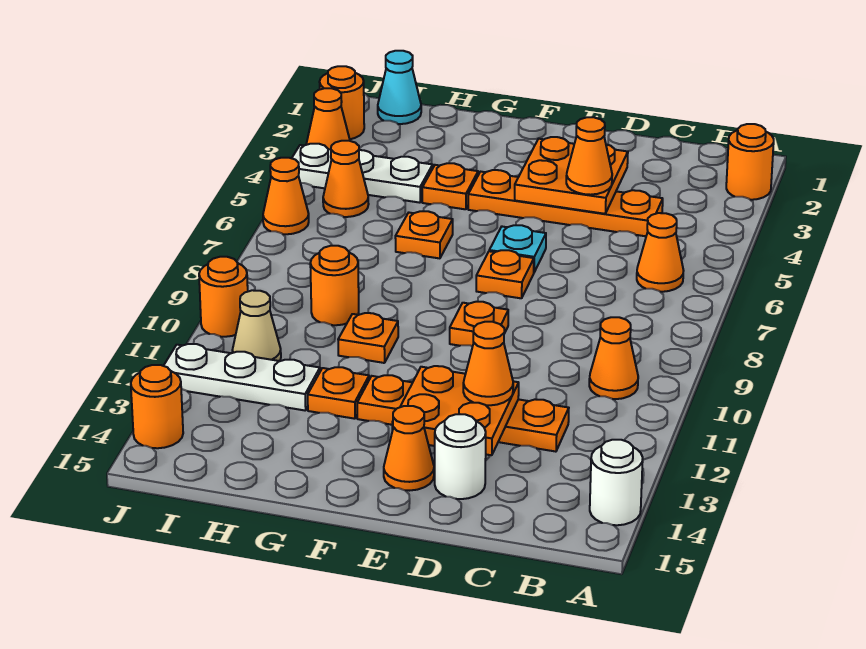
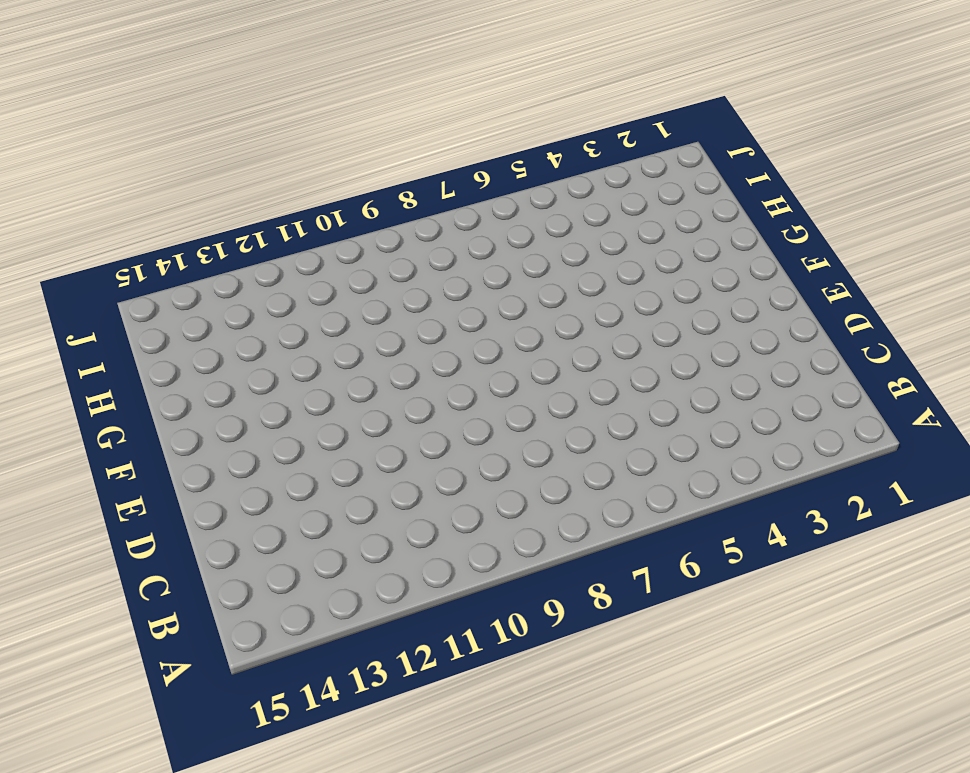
none -> orange 1x1 round brick [726,124,774,200]
none -> white 1x1 round brick [590,440,643,525]
none -> orange 1x1 cone [637,213,684,292]
none -> orange 1x1 cone [589,317,638,399]

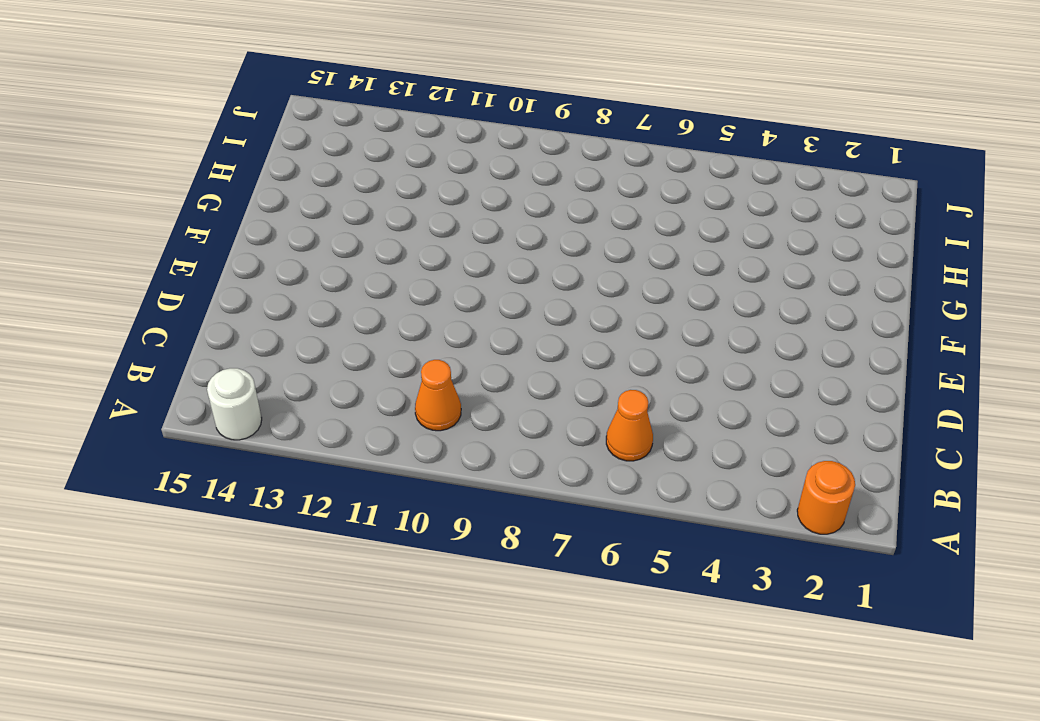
none -> orange 1x4 plate [468,170,663,236]
none -> orange 1x4 plate [357,375,569,452]
none -> white 1x1 round brick [435,414,486,499]
none -> cyan 1x1 plate [489,225,546,272]

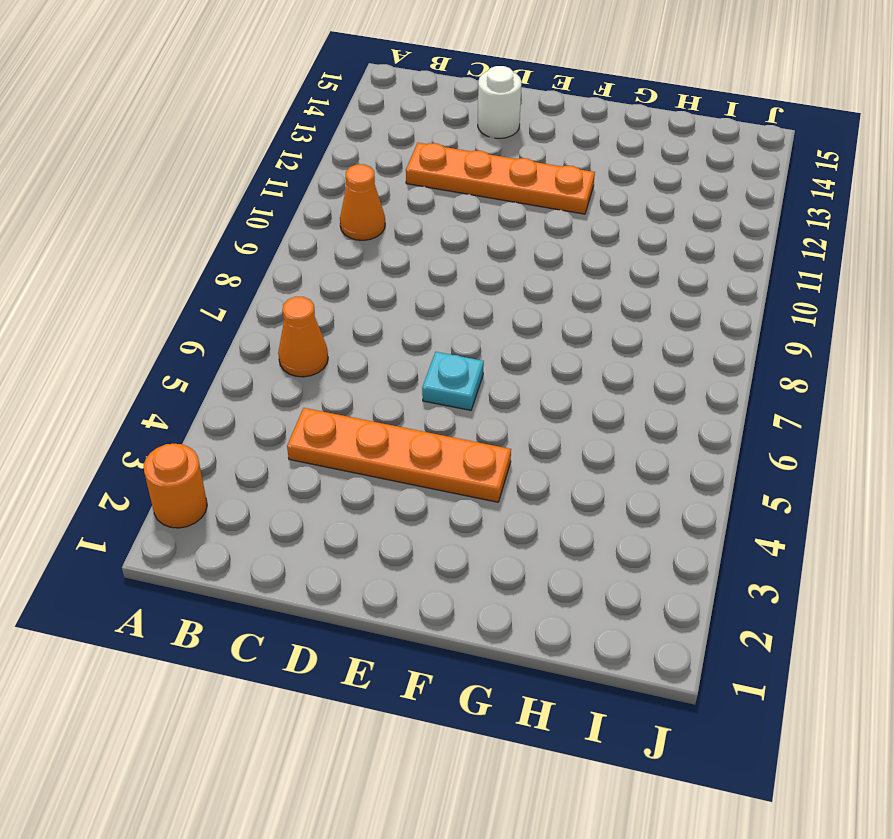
none -> white 1x1 round brick [590,440,643,525]
none -> orange 1x1 plate [476,250,534,298]
none -> orange 1x1 plate [450,302,508,346]
none -> orange 1x1 cone [384,406,434,491]

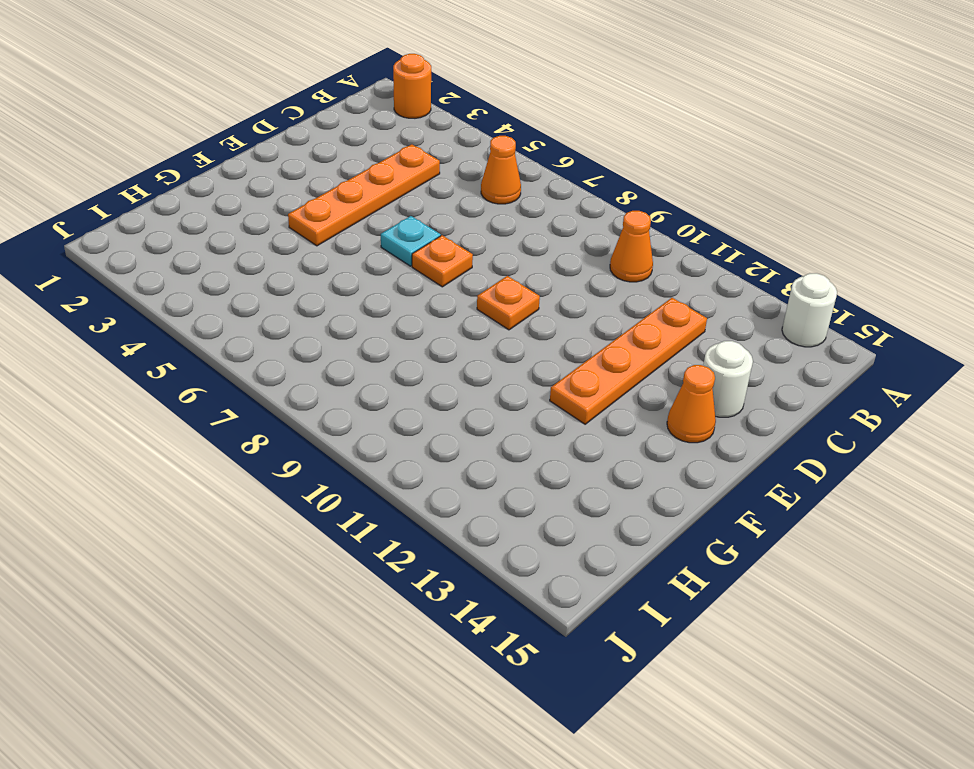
none -> orange 1x1 plate [422,163,478,209]
none -> orange 1x1 plate [395,211,453,258]
none -> orange 1x1 plate [338,313,398,363]
none -> orange 1x1 plate [308,367,369,419]

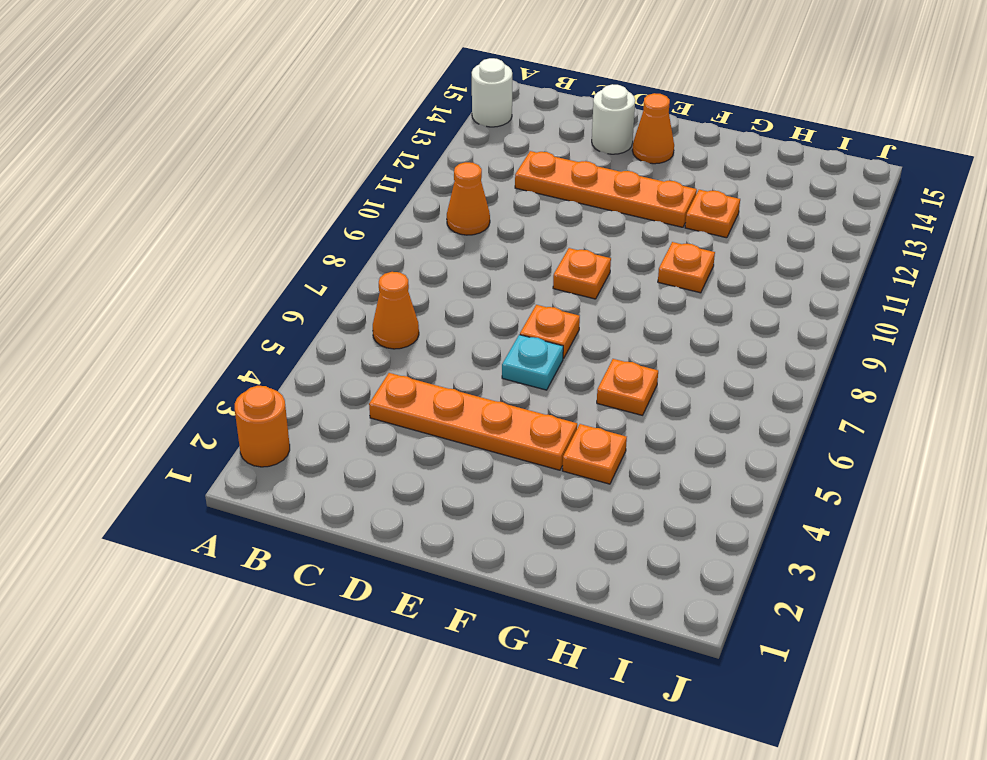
none -> white 1x3 plate [292,144,433,203]
none -> orange 1x1 round brick [310,245,359,325]
none -> white 1x3 plate [164,344,320,411]
none -> cyan 1x1 cone [378,51,421,124]

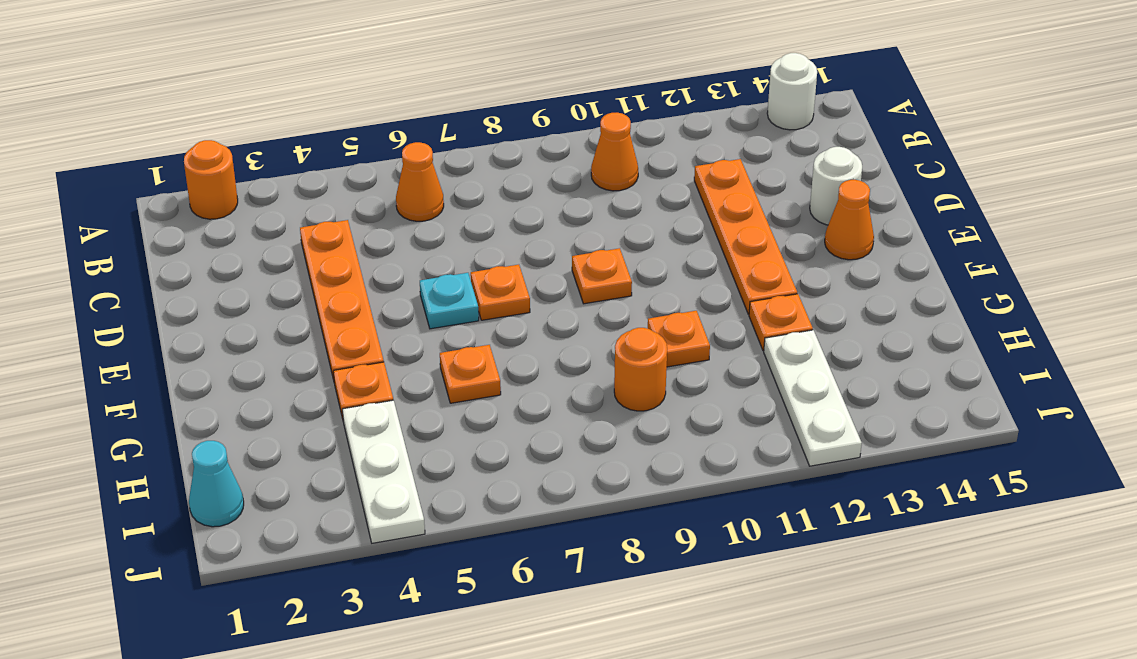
none -> orange 1x1 cone [323,141,369,217]
none -> tan 1x1 cone [232,290,281,361]
none -> orange 1x1 round brick [320,66,364,139]
none -> orange 1x1 cone [306,88,350,149]

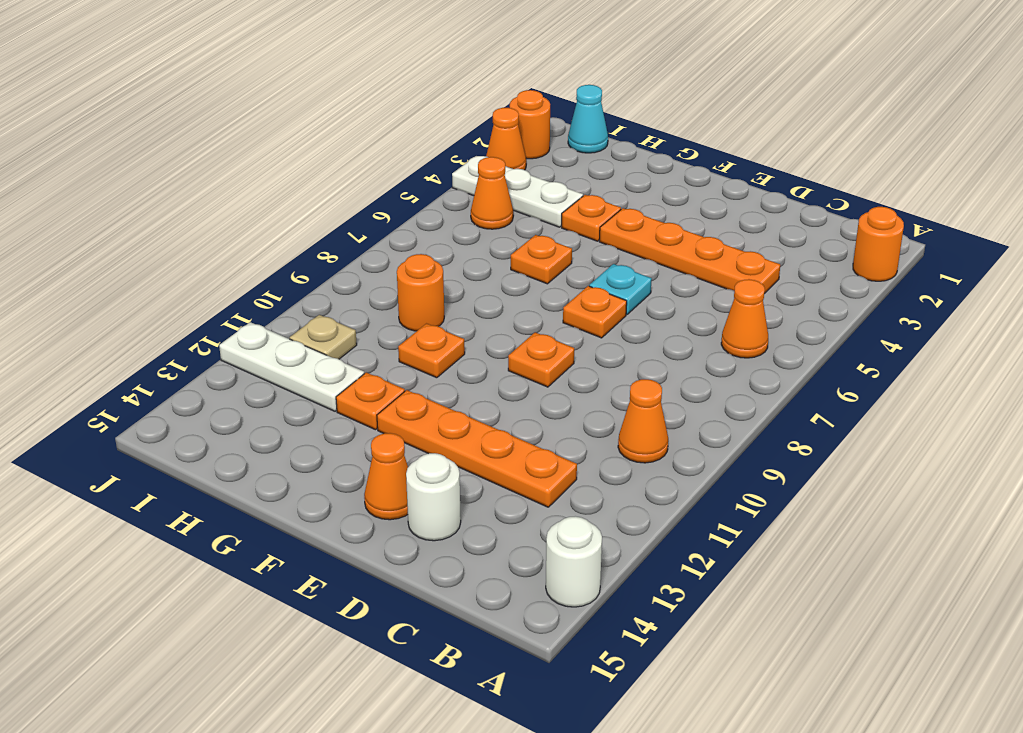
tan 1x1 plate [290,315,357,359] -> tan 1x1 cone [232,290,281,361]
none -> orange 1x1 cone [263,158,309,234]
none -> orange 1x1 round brick [199,257,248,337]
none -> orange 1x1 round brick [131,365,183,448]
none -> orange 2x2 plate [515,137,628,214]

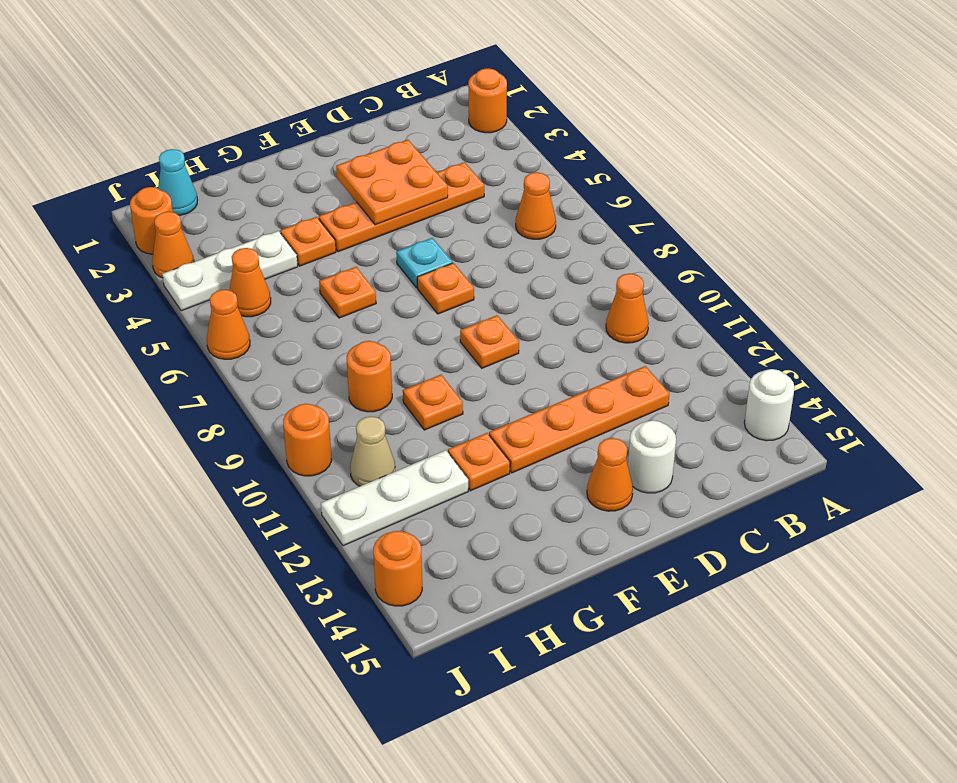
none -> orange 2x2 plate [392,366,519,455]
none -> orange 1x1 cone [566,117,612,195]
none -> orange 1x1 cone [463,322,513,405]

